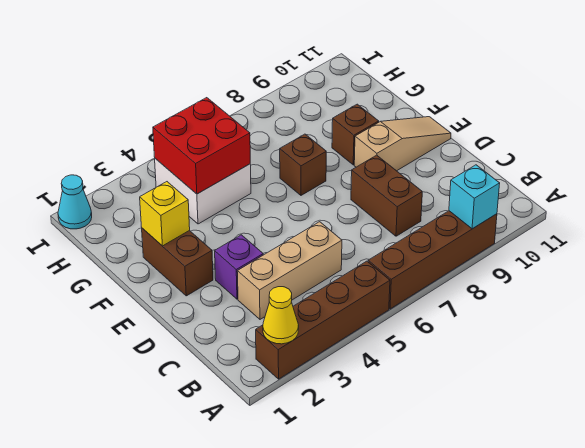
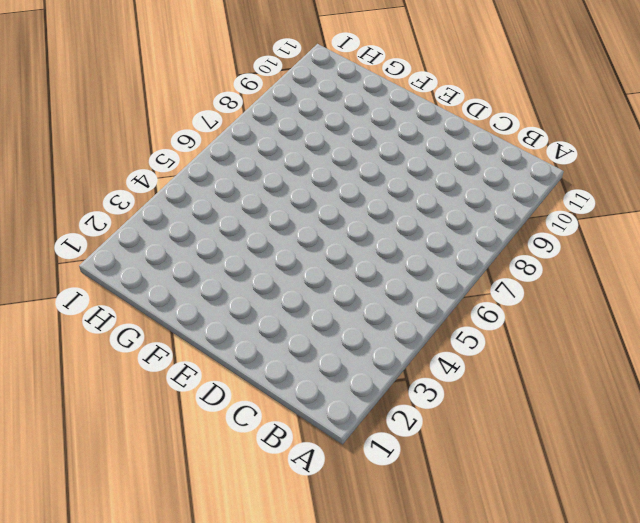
none -> brown 1x4 brick [256,261,390,379]
none -> brown 1x4 brick [368,211,497,309]
none -> tan 1x3 brick [237,222,342,319]

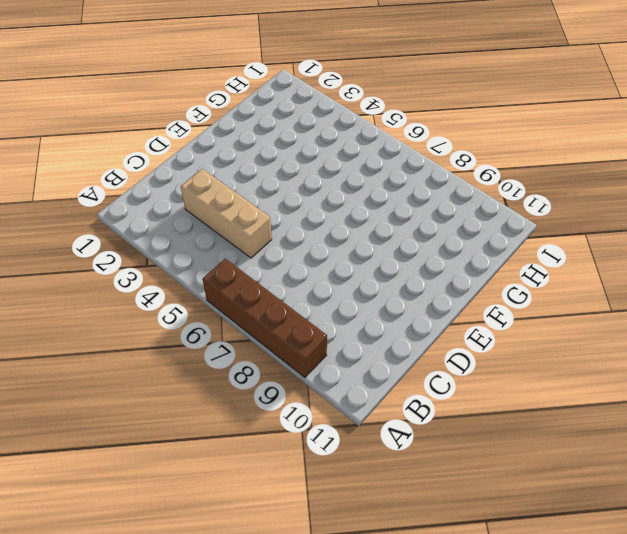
none -> brown 1x4 brick [256,261,390,379]
none -> brown 1x2 brick [351,155,422,236]
none -> purple 1x1 brick [215,235,263,299]

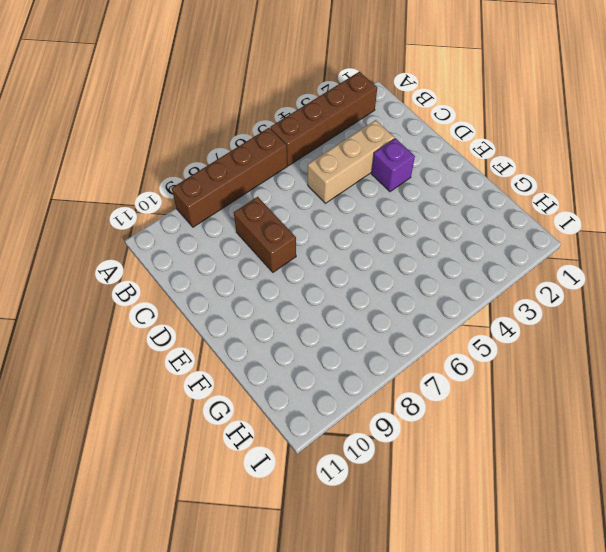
none -> brown 1x2 brick [142,228,213,296]
none -> tan 1x3 slope [354,117,451,171]
none -> brown 1x1 brick [280,134,326,195]

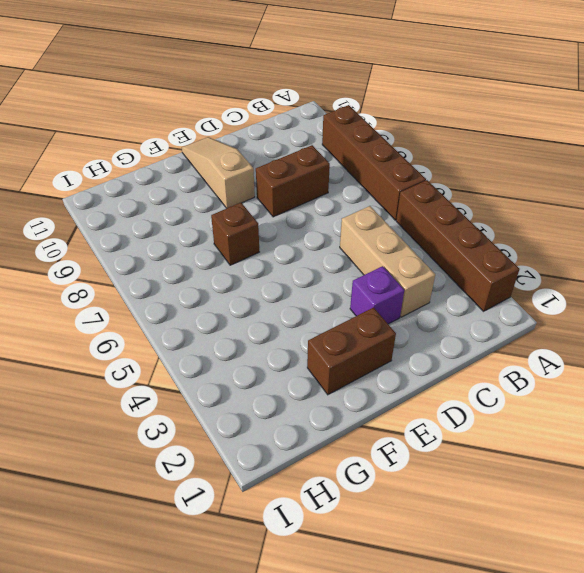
none -> brown 1x1 brick [332,104,379,165]
none -> white 2x2 brick [155,159,251,224]
none -> cyan 1x1 cone [58,175,92,229]

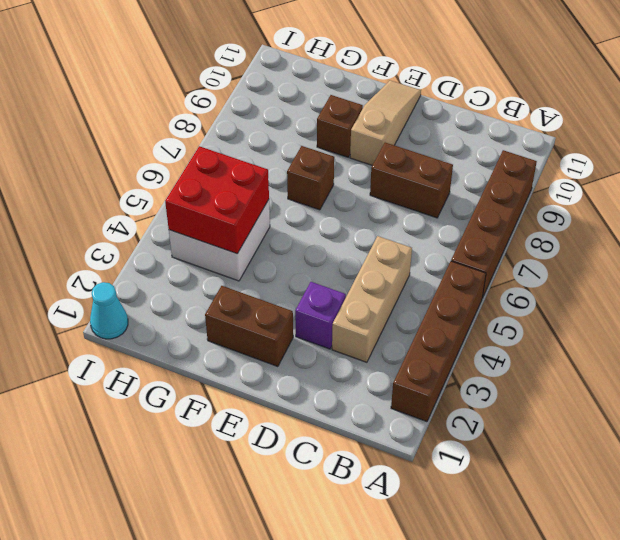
none -> yellow 1x1 cone [263,287,299,344]
none -> cyan 1x1 brick [449,165,500,229]
none -> yellow 1x1 brick [140,182,190,246]

